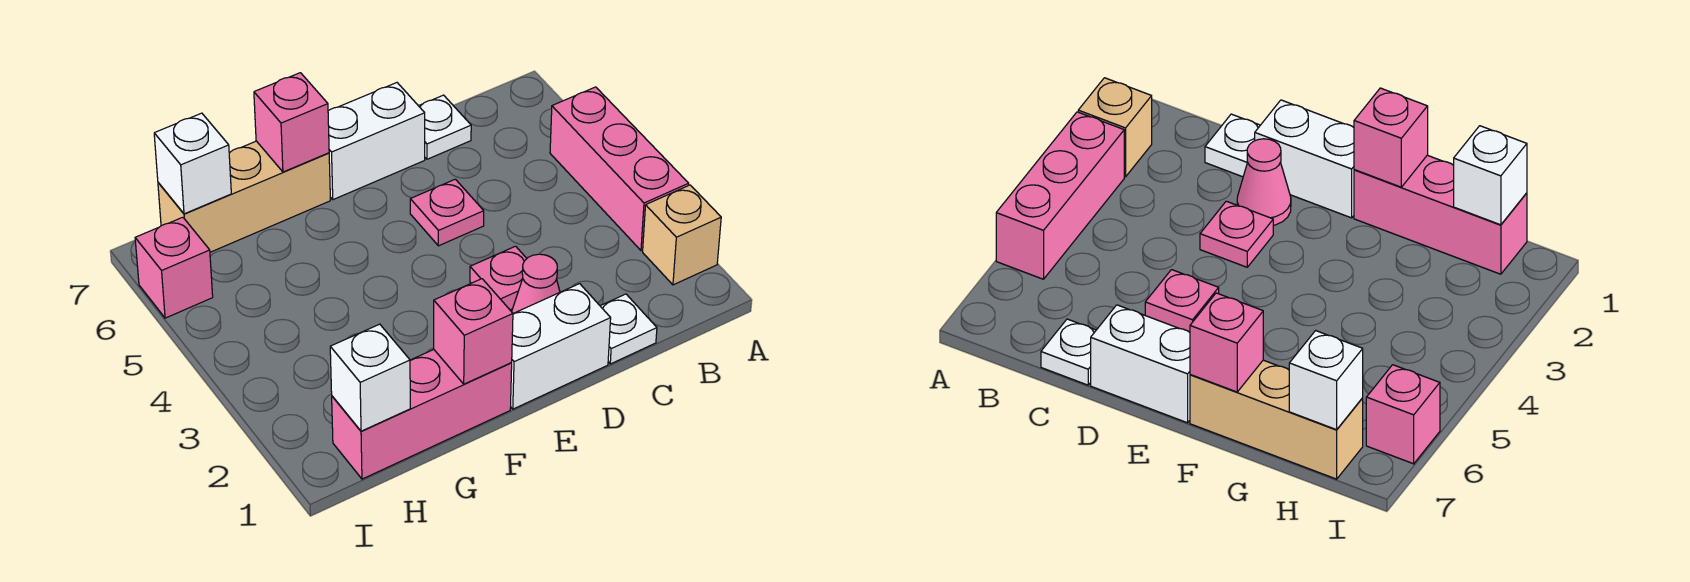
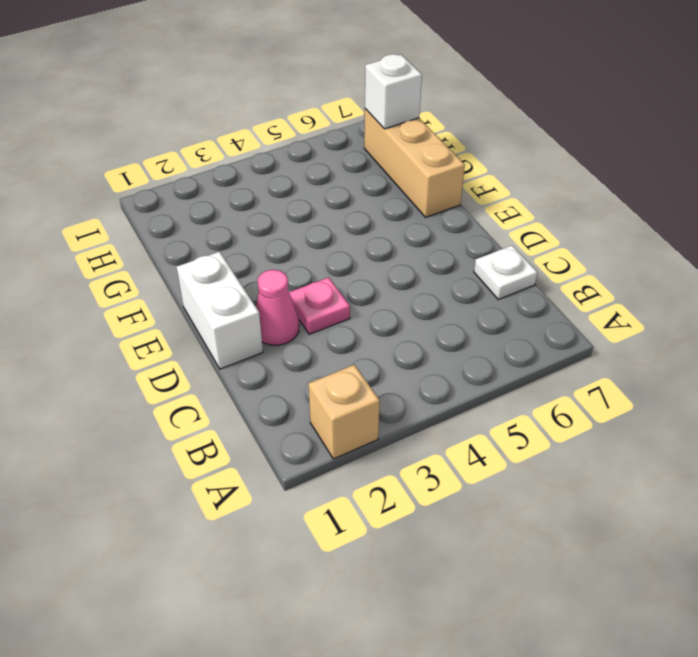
none -> pink 1x3 brick [550,87,689,251]
none -> white 1x1 plate [601,294,657,364]
none -> pink 1x1 plate [410,179,484,246]

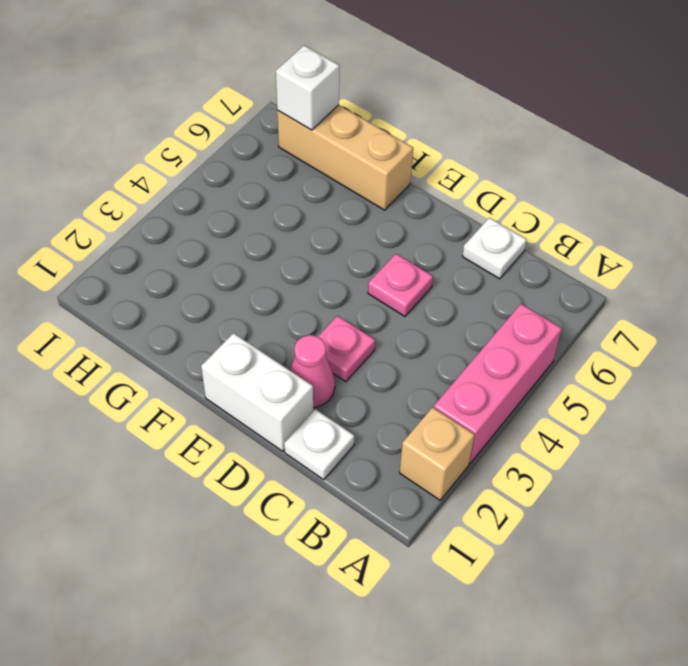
none -> white 1x2 brick [328,83,425,200]
none -> pink 1x3 brick [332,350,512,479]
none -> pink 1x1 brick [135,217,213,318]

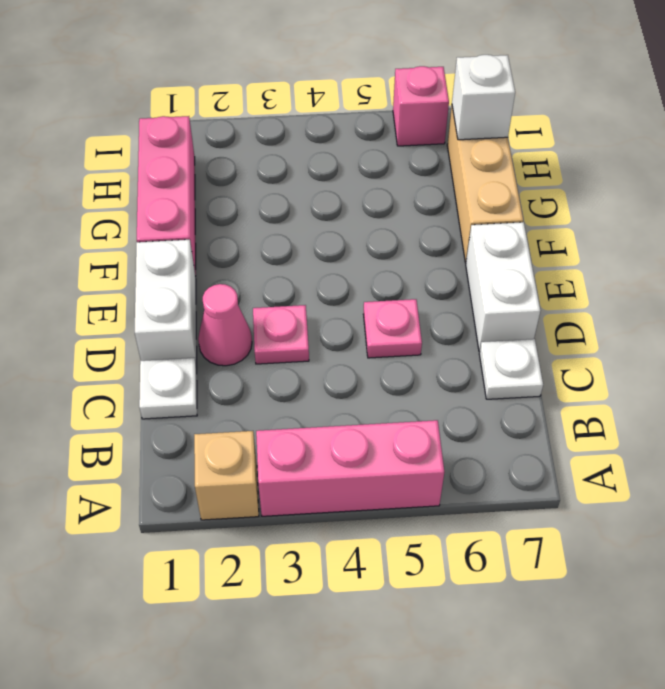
none -> pink 1x1 brick [434,279,513,384]
none -> pink 1x1 brick [254,73,329,172]
none -> white 1x1 brick [330,324,410,431]

